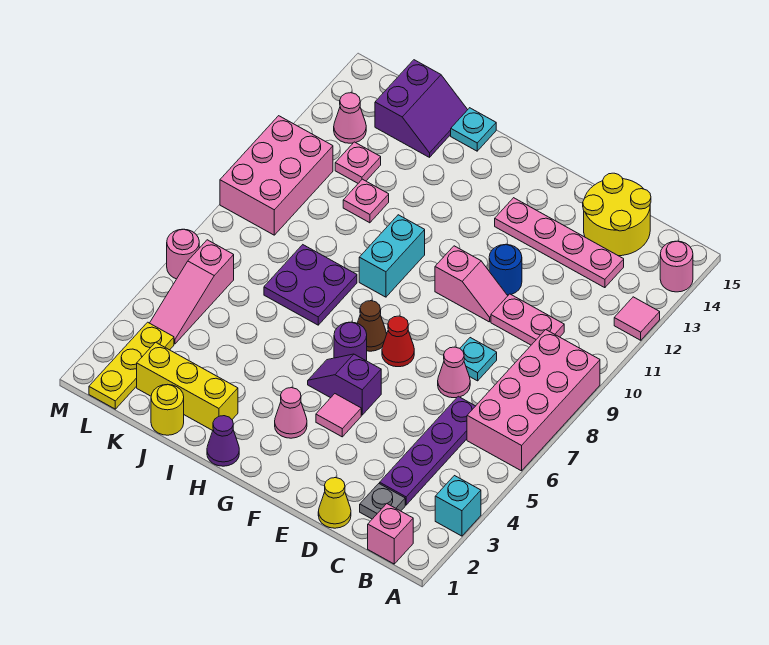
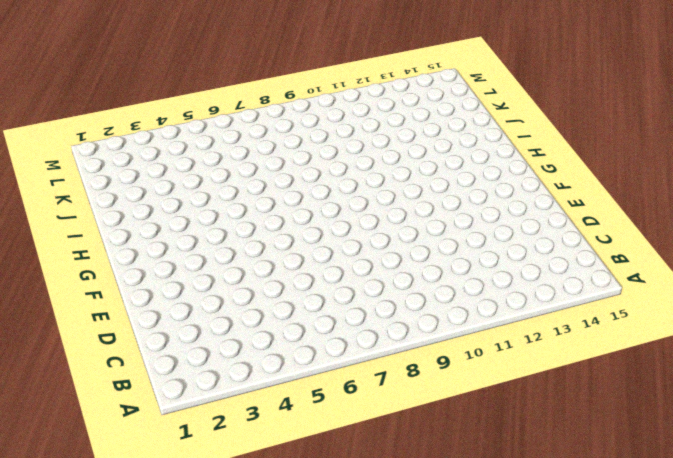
none -> cyan 1x1 brick [435,476,481,536]
none -> pink 2x4 brick [467,330,600,471]
none -> pink 1x1 tile [614,297,660,340]
none -> pink 1x1 round brick [660,241,693,292]

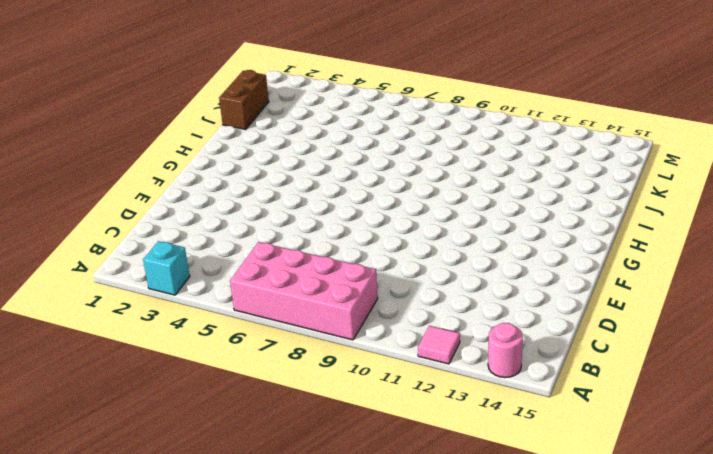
brown 1x2 brick [219,70,269,129] -> yellow 1x1 round brick [151,385,184,435]
none -> pink 1x1 brick [368,504,413,564]
none -> grey 1x1 plate [360,484,405,519]
none -> purple 1x4 plate [380,396,475,505]
none -> pink 1x2 plate [491,294,564,345]

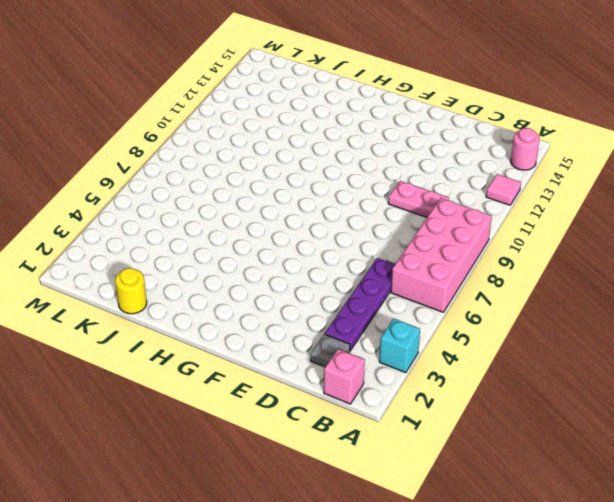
none -> pink 1x4 plate [495,198,624,288]
none -> yellow 2x2 round brick [583,173,651,256]
none -> yellow 1x1 cone [318,478,351,528]
none -> pink 1x1 cone [438,347,470,398]

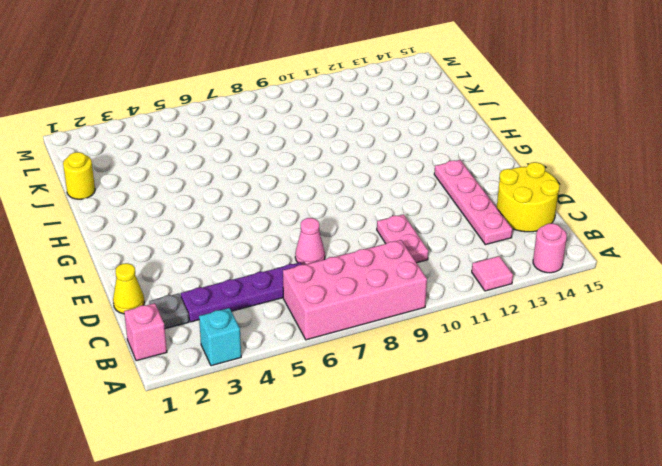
none -> cyan 1x1 plate [460,338,497,381]
none -> pink 1x2 slope [435,246,508,322]
none -> blue 1x1 round brick [489,245,522,295]
none -> pink 1x1 tile [316,394,361,437]

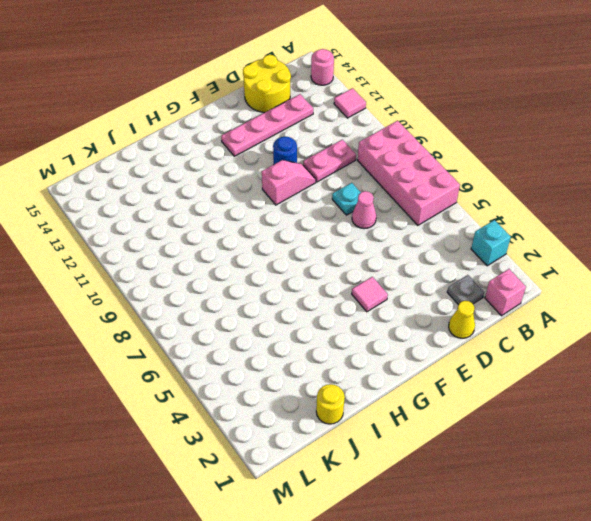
none -> purple 1x4 plate [380,396,475,505]
none -> purple 1x2 slope [308,354,381,415]
none -> red 1x1 cone [382,316,414,367]
none -> pink 1x1 cone [275,388,307,438]

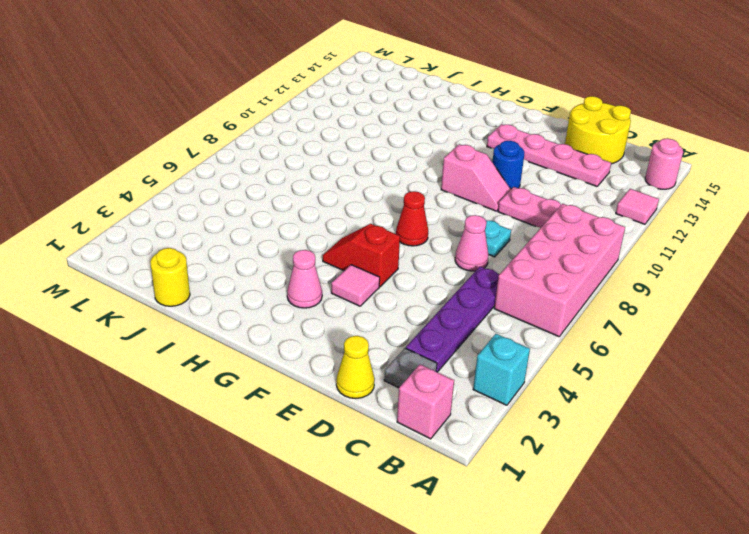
red 1x2 slope [323,224,400,287] -> purple 1x2 slope [308,354,381,415]
none -> purple 1x1 round brick [334,322,367,361]
none -> brown 1x1 cone [357,301,387,351]
none -> purple 1x1 cone [207,416,239,466]
none -> cyan 1x2 brick [359,215,425,297]

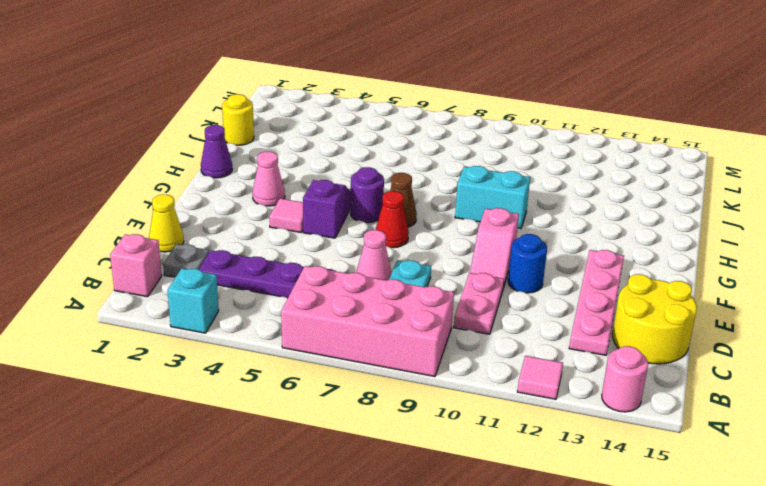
none -> yellow 1x3 brick [137,342,238,431]
none -> purple 2x2 plate [264,245,357,325]
none -> cyan 1x1 plate [451,108,496,151]
none -> pink 1x1 plate [343,179,389,223]

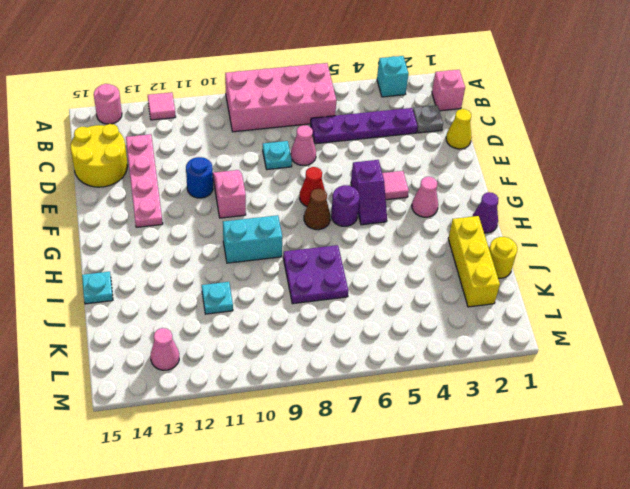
cyan 1x1 plate [202,282,233,314] -> pink 1x1 plate [343,179,389,223]
none -> pink 1x2 plate [491,294,564,345]
none -> purple 2x2 slope [375,60,468,157]
none -> pink 1x1 plate [335,142,381,183]
none -> yellow 1x3 plate [89,322,174,409]

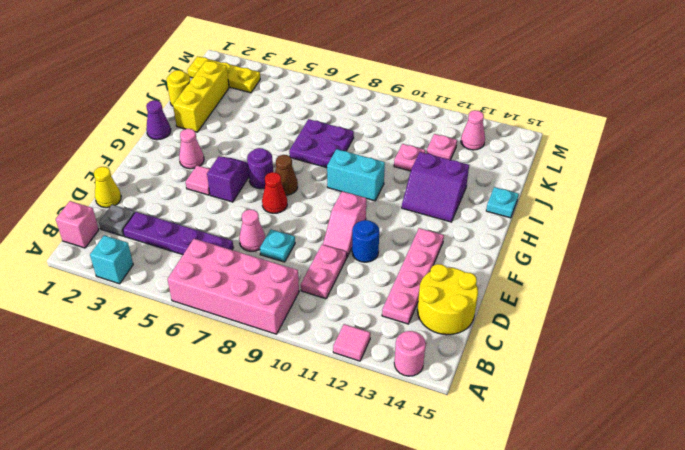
purple 2x2 slope [402,152,469,222] -> purple 2x2 slope moved to [375,60,468,157]
none -> pink 1x3 slope [150,240,234,344]
none -> pink 2x3 brick [220,116,333,235]
none -> pink 1x1 round brick [167,229,199,279]

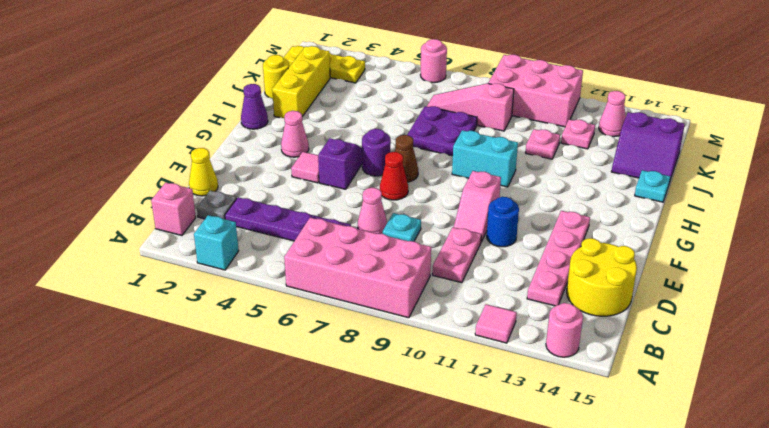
pink 1x3 slope [427,83,514,131] -> pink 1x3 slope moved to [150,240,234,344]

